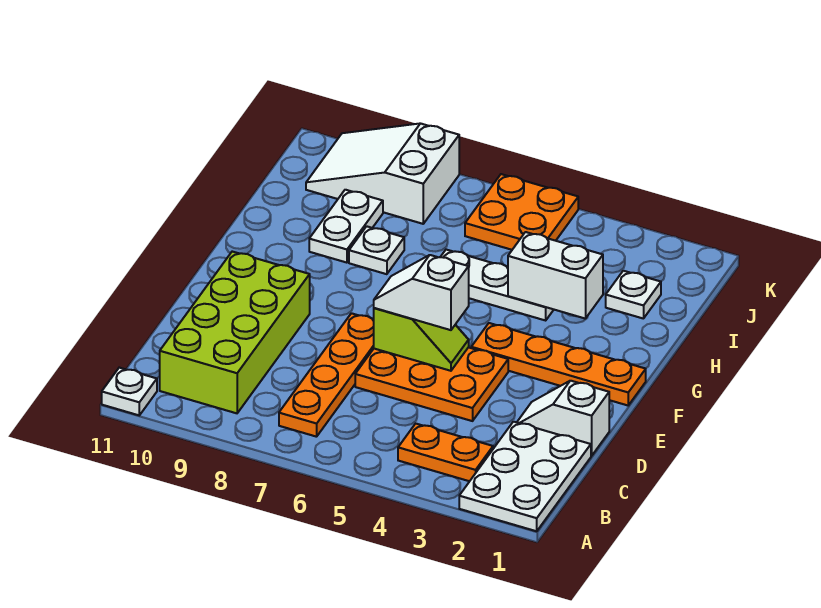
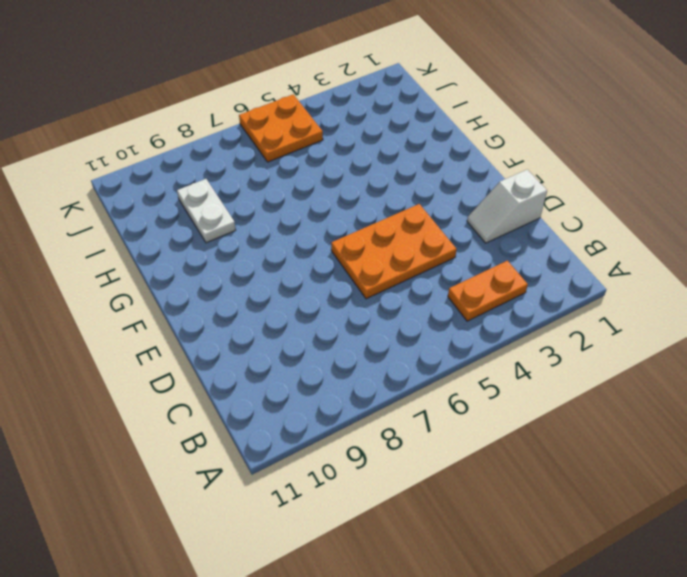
none -> white 2x3 plate [459,422,591,531]
none -> white 1x1 plate [102,368,157,415]
none -> orange 1x4 plate [279,313,374,437]

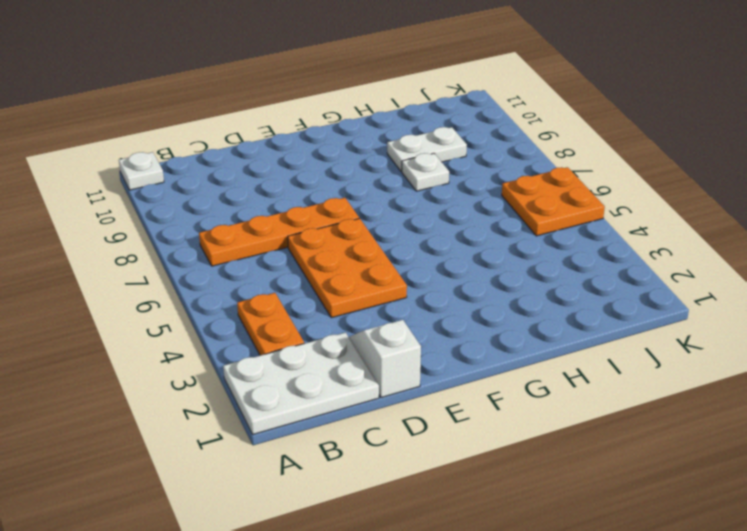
none -> lime 2x4 brick [160,252,310,413]
none -> orange 1x4 plate [471,323,646,405]
none -> white 1x3 plate [441,250,554,320]

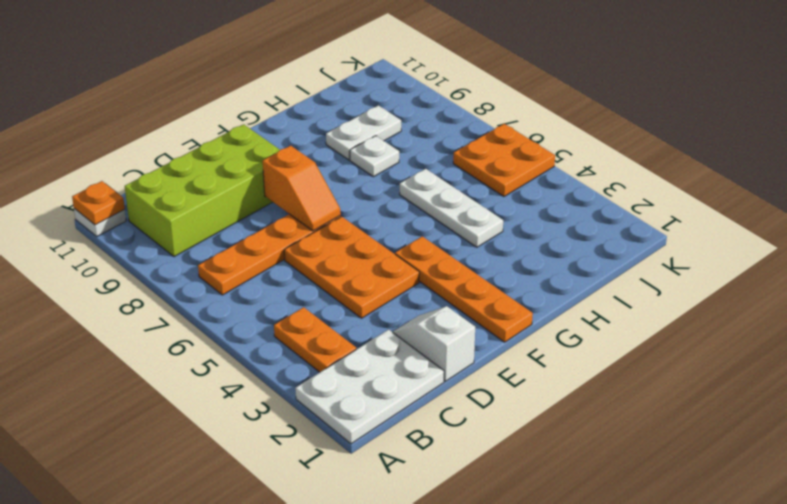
orange 1x1 plate [72,181,125,225] -> none
orange 1x2 slope [263,146,341,231] -> none
none -> white 1x1 plate [606,271,661,319]
none -> white 2x3 slope [306,123,459,224]
none -> lime 1x2 slope [374,308,469,371]

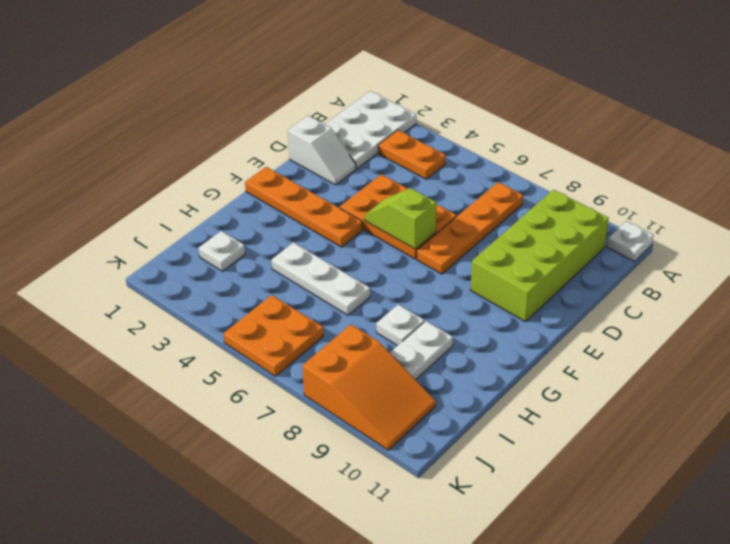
orange 2x3 slope [302,325,436,450] -> white 2x3 slope [306,123,459,224]
none -> white 1x2 brick [508,232,603,319]
none -> white 1x2 slope [374,255,469,330]

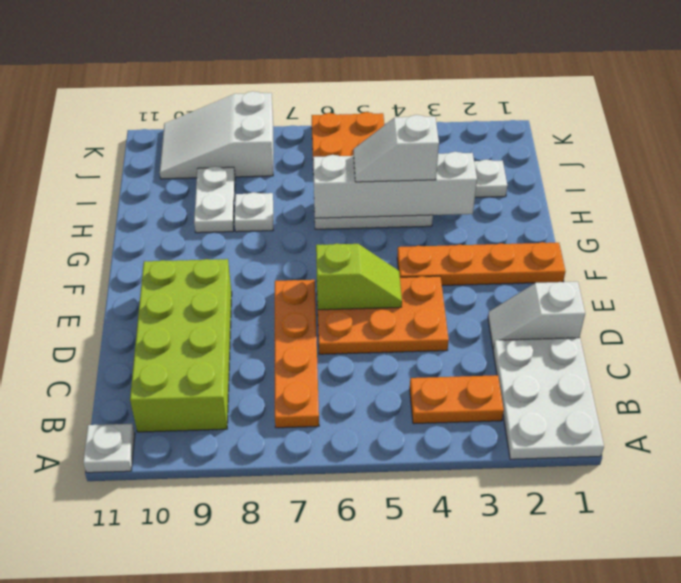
white 1x4 brick [313,152,477,218] -> white 1x2 brick [508,232,603,319]
white 1x2 slope [354,115,439,182] -> white 1x2 slope moved to [374,255,469,330]

